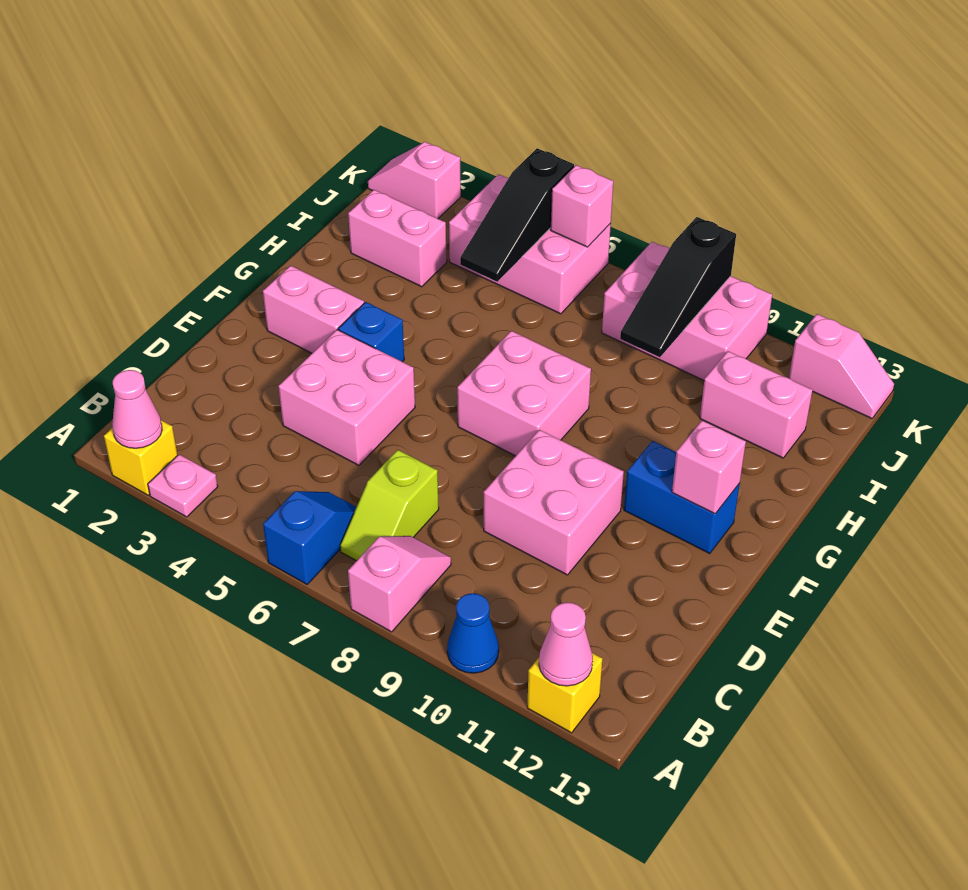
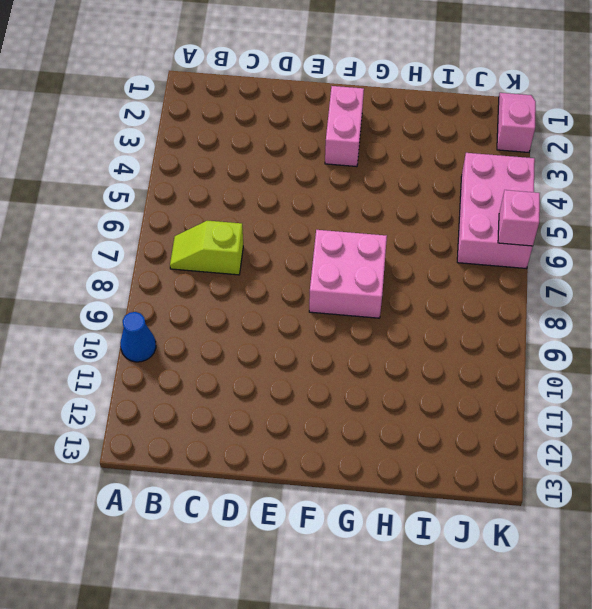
none -> yellow 1x1 brick [104,420,178,495]
none -> pink 1x1 plate [148,454,218,517]
none -> blue 1x2 slope [263,491,356,584]

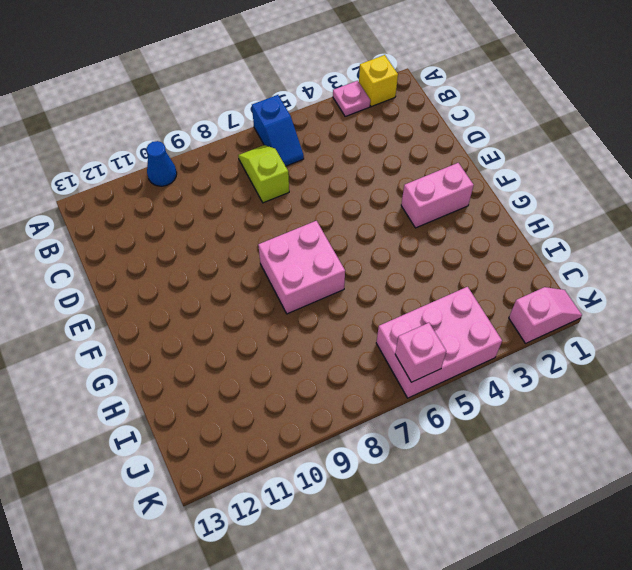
none -> pink 1x2 slope [348,536,451,632]
none -> yellow 1x1 brick [527,653,602,733]
none -> pink 2x2 brick [278,330,415,465]

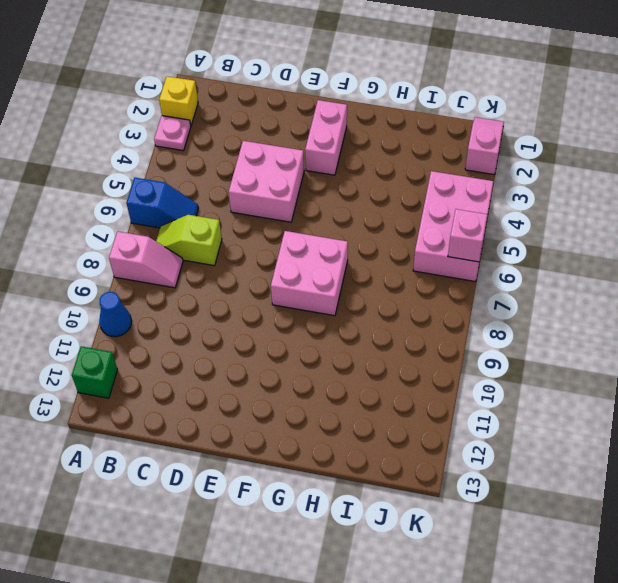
green 1x1 brick [72,346,117,398] -> yellow 1x1 brick [527,653,602,733]
none -> pink 2x2 brick [484,430,624,575]
none -> blue 1x1 brick [338,302,404,362]
none -> blue 1x2 brick [624,441,740,554]

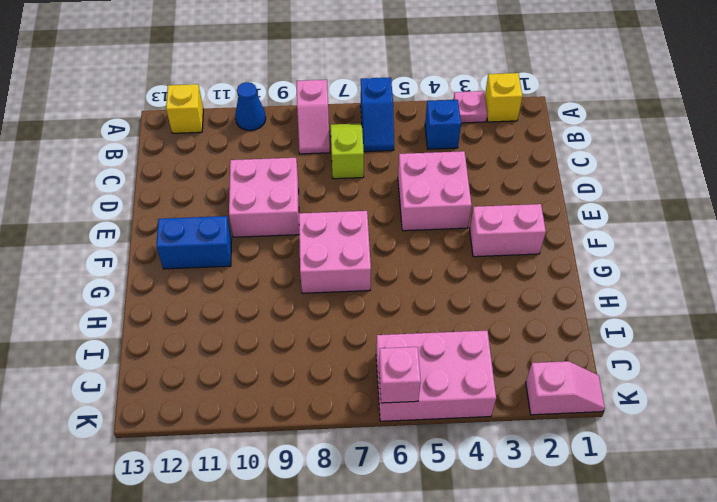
blue 1x1 brick [425,100,461,149] -> blue 1x1 brick moved to [338,302,404,362]
none -> pink 1x2 brick [348,190,447,287]
none -> pink 1x2 brick [700,351,813,458]
none -> pink 2x3 brick [602,242,772,380]

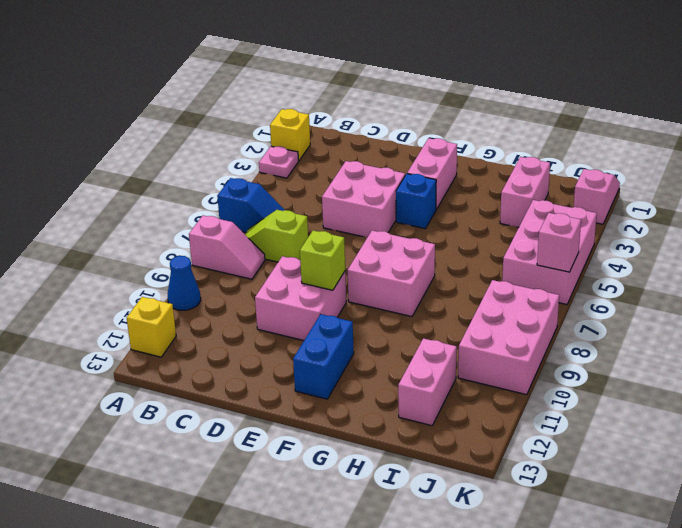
lime 1x1 brick [300,231,345,290] -> none
none -> pink 1x2 slope [789,314,894,418]
none -> pink 1x1 cone [112,370,162,448]
none -> pink 1x1 cone [539,602,593,686]

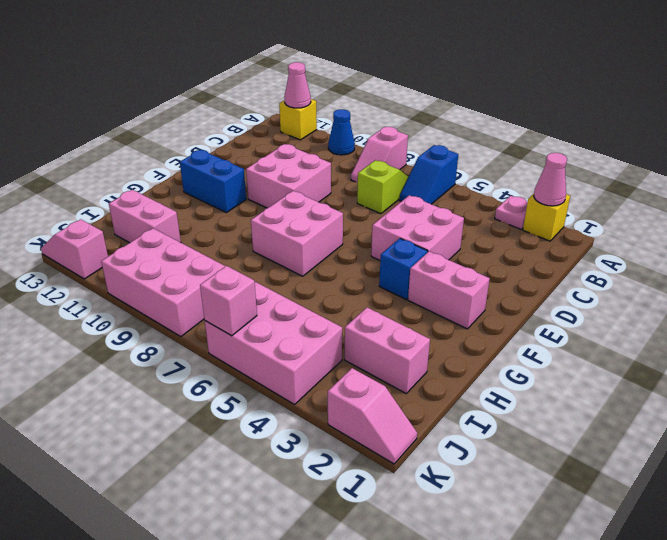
none -> pink 1x1 brick [672,420,746,514]
none -> black 1x3 slope [460,148,574,282]
none -> black 1x3 slope [620,217,736,357]

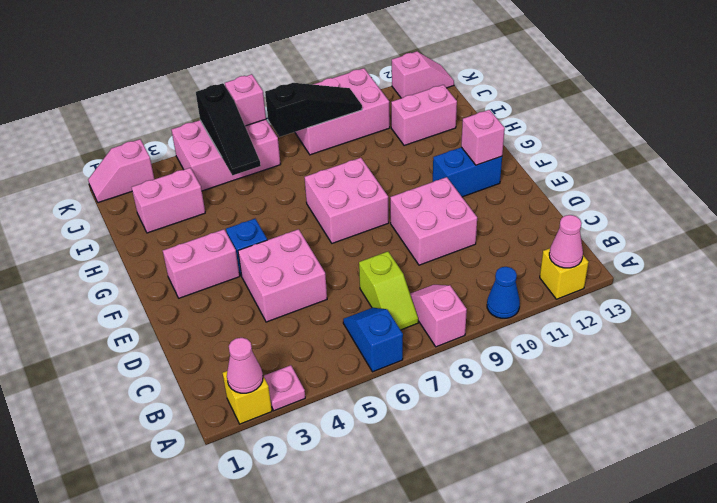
black 1x3 slope [265,83,362,137] -> black 1x3 slope turned to [620,217,736,357]

